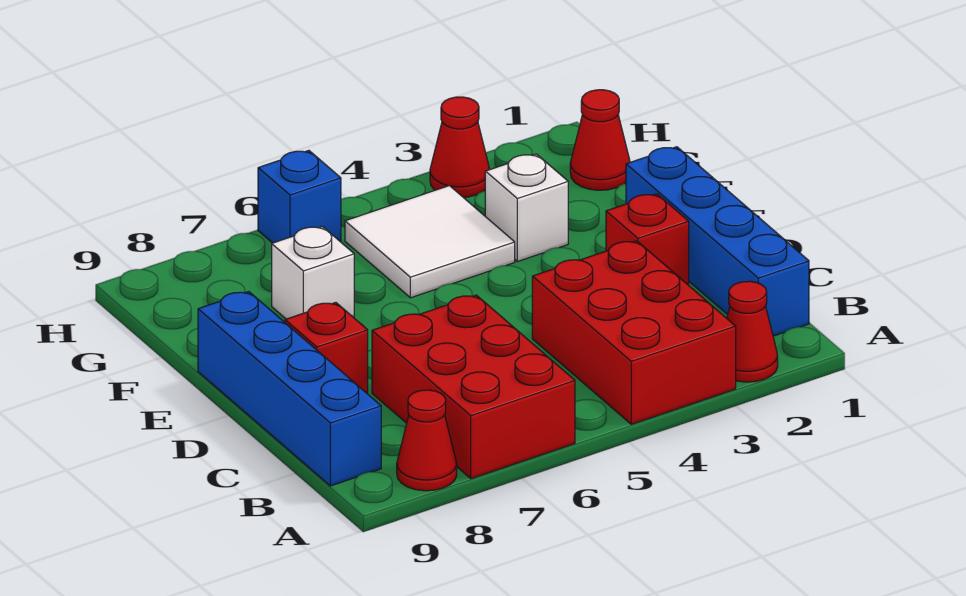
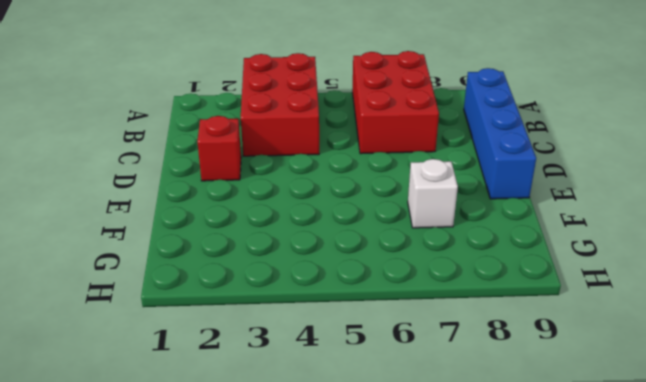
none -> red 1x1 cone [727,281,778,382]
none -> red 1x1 cone [397,390,457,491]
none -> blue 1x4 brick [626,147,809,336]

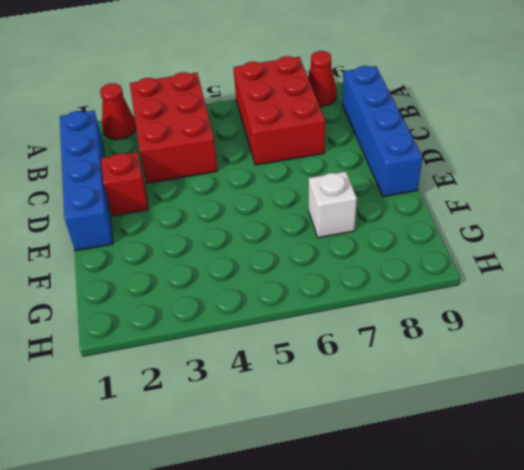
none -> red 1x1 brick [285,302,368,393]
none -> white 1x1 brick [485,154,568,262]
none -> white 2x2 tile [345,186,515,298]

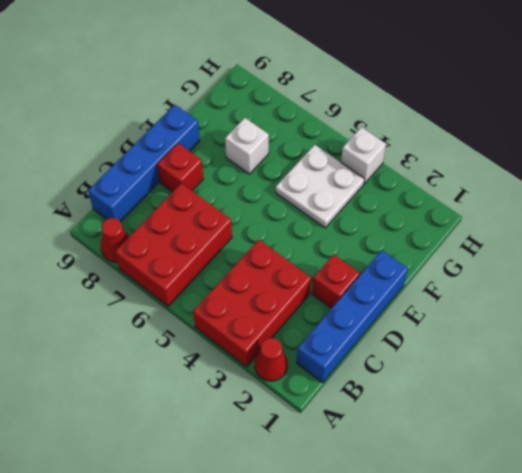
white 2x2 plate [276,145,364,228] -> white 2x2 tile [345,186,515,298]
white 1x1 brick [341,127,386,184] -> white 1x1 brick moved to [485,154,568,262]
none -> red 1x1 cone [570,90,630,190]
none -> red 1x1 cone [430,97,490,197]
none -> blue 1x1 brick [258,150,341,243]

